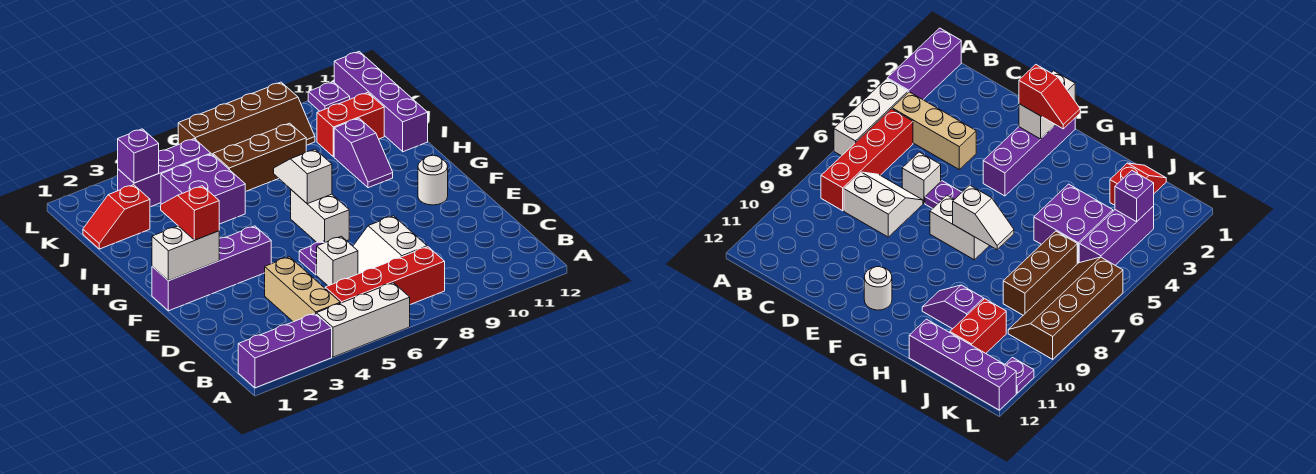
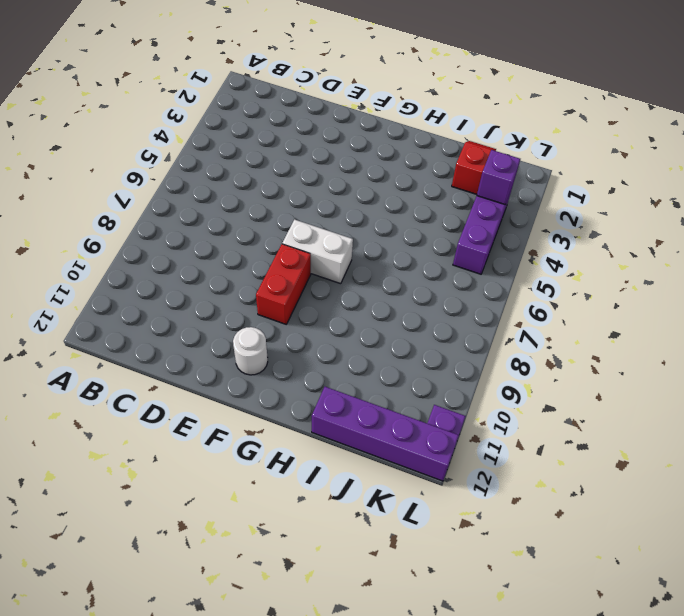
red 1x2 brick [256,244,311,324] -> red 1x2 brick moved to [317,93,384,157]
none -> purple 1x3 brick [238,313,332,388]
none -> white 1x3 brick [317,283,410,357]
none -> tan 1x3 brick [265,257,340,322]

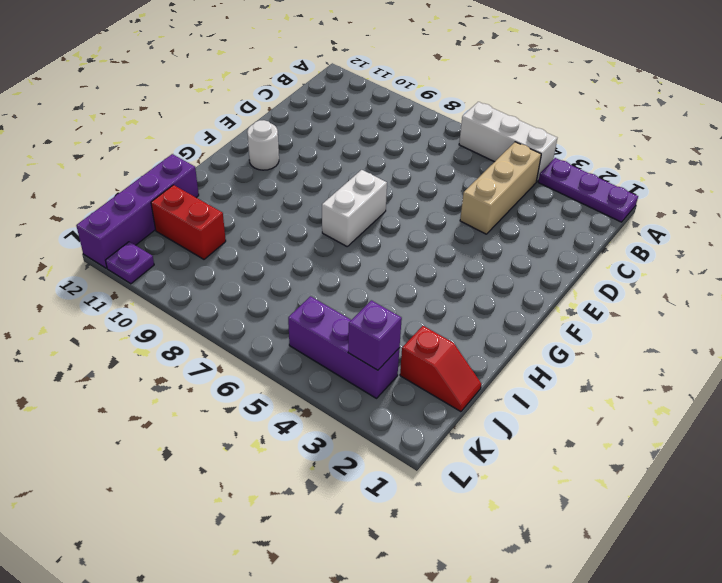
purple 1x3 plate [538,158,638,222] -> purple 1x3 brick [238,313,332,388]
none -> red 1x4 brick [325,247,445,305]
none -> white 2x2 slope [353,216,427,274]
none -> white 1x1 brick [317,236,358,286]

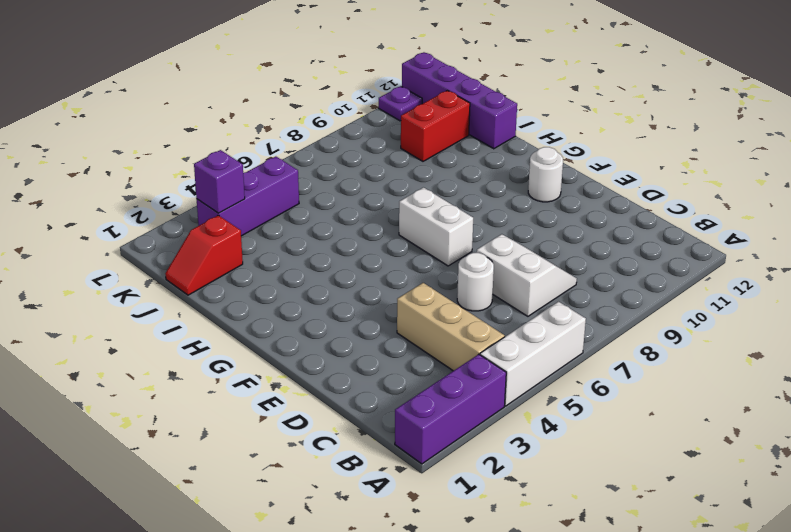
white 2x2 slope [477,234,577,316] -> white 2x2 slope turned to [353,216,427,274]
white 1x1 round brick [457,253,494,311] -> white 1x1 brick [317,236,358,286]
none -> red 1x4 brick [325,247,445,305]
none -> purple 1x1 plate [299,241,325,275]
none -> purple 1x4 brick [152,226,271,311]

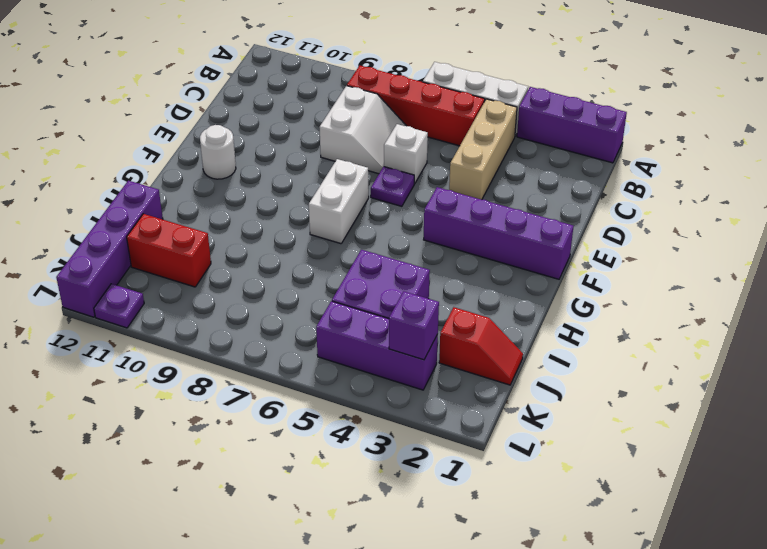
none -> purple 1x2 slope [334,118,393,188]
none -> brown 1x3 brick [213,123,306,192]
none -> brown 2x4 slope [178,82,315,155]

